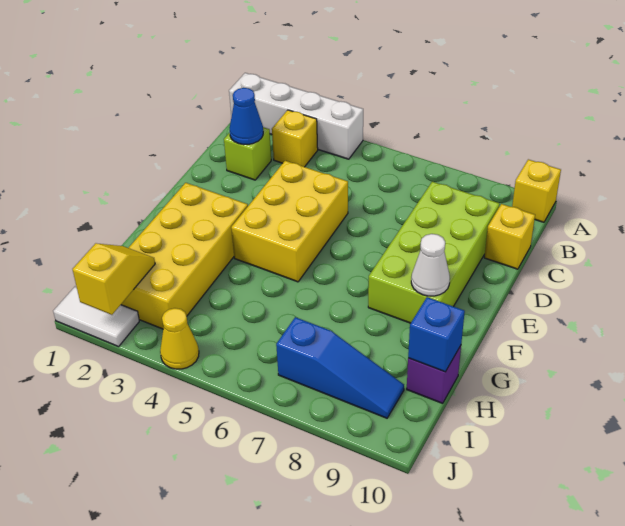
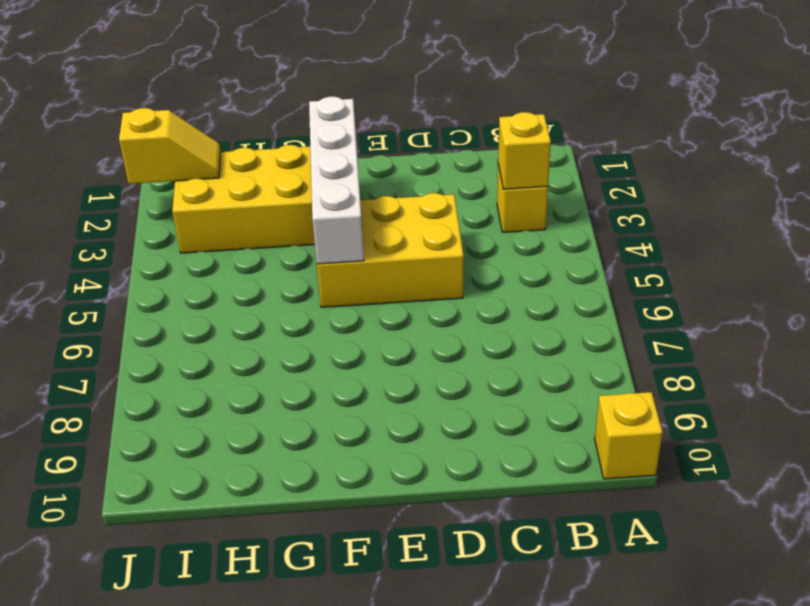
yellow 1x1 brick [498,112,551,189] -> yellow 1x1 brick moved to [484,204,535,269]
white 1x4 brick [309,97,364,264] -> white 1x4 brick moved to [229,73,363,159]
none -> lime 1x1 brick [224,127,271,180]
none -> lime 2x4 brick [368,182,500,323]
none -> purple 1x1 brick [407,346,461,403]

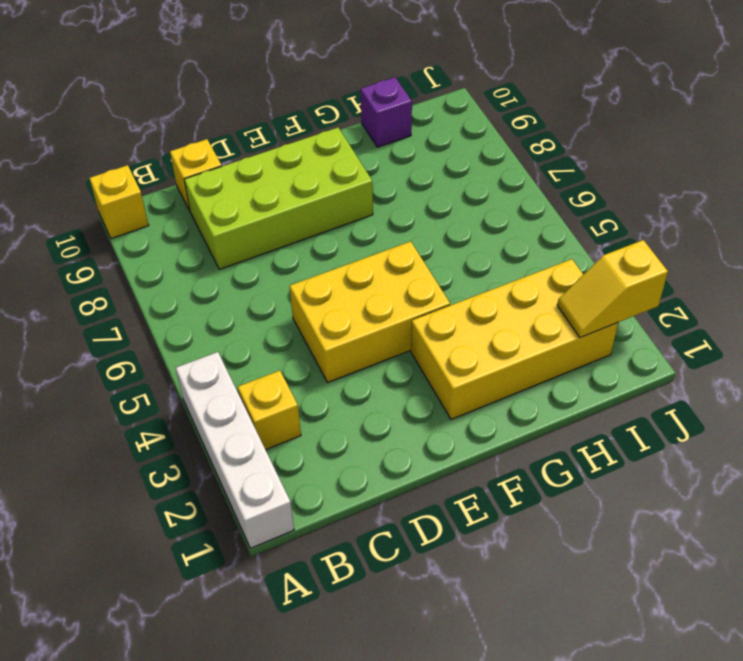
none -> lime 1x1 brick [224,127,271,180]
none -> blue 1x3 slope [276,317,404,418]
none -> white 1x2 tile [53,287,139,347]

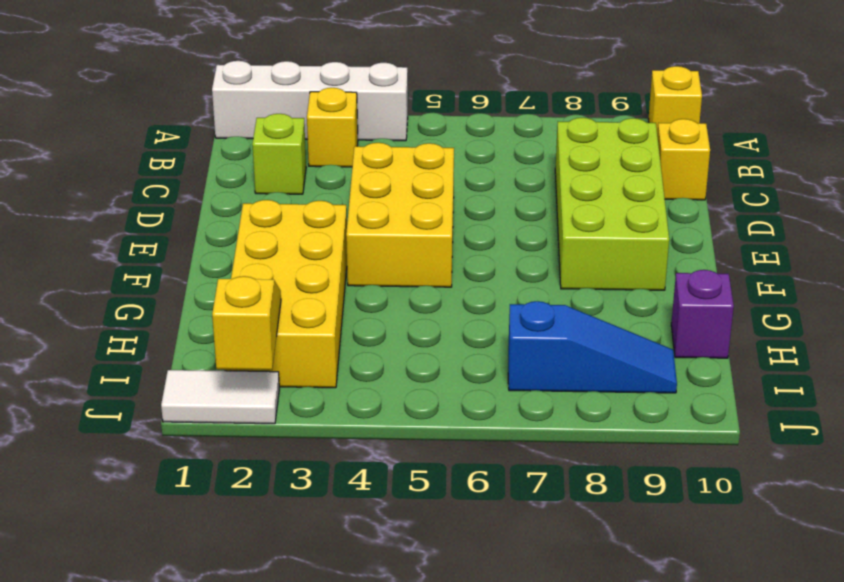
none -> yellow 1x1 cone [160,308,199,369]
none -> blue 1x1 cone [230,88,263,145]
none -> white 1x1 cone [411,234,450,296]

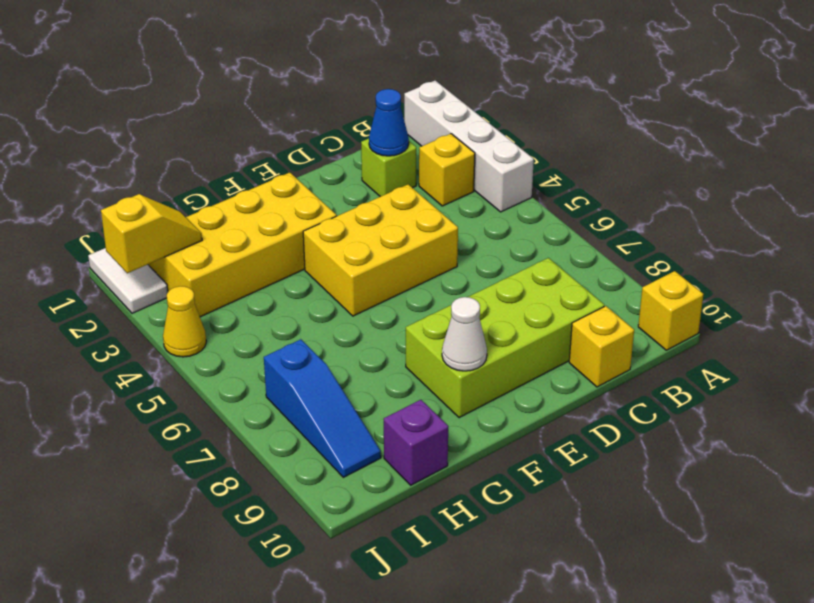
none -> blue 1x1 brick [408,297,465,372]

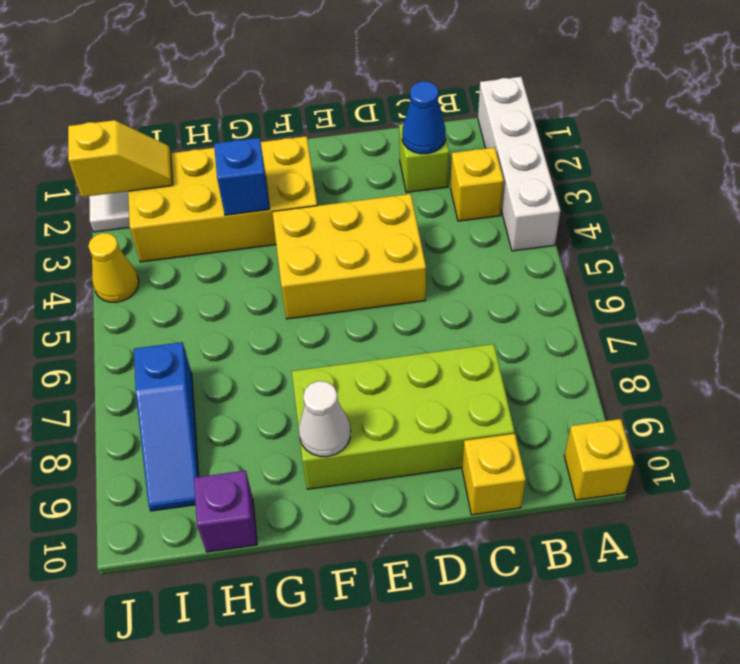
blue 1x1 brick [214,138,270,215] -> blue 1x1 brick moved to [408,297,465,372]

